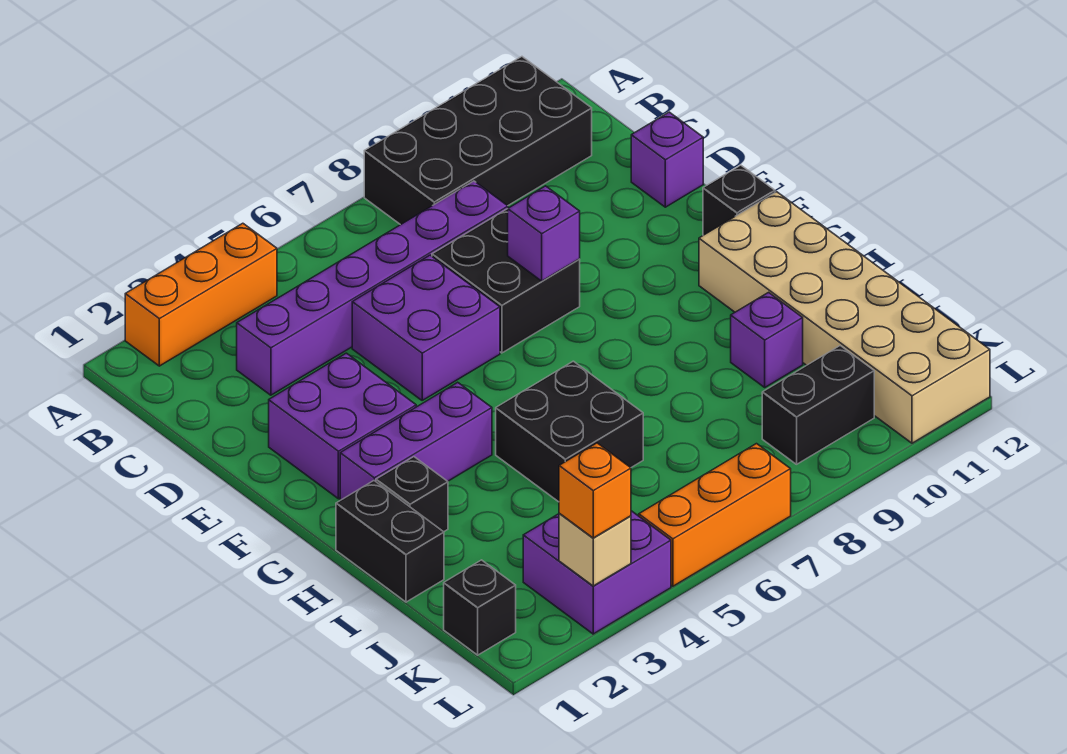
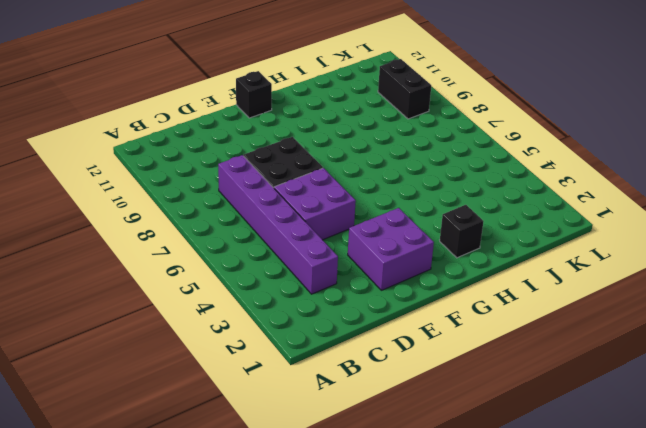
none -> orange 1x3 brick [125,223,277,366]
none -> black 2x4 brick [364,57,592,225]
none -> purple 1x1 brick [631,112,703,207]

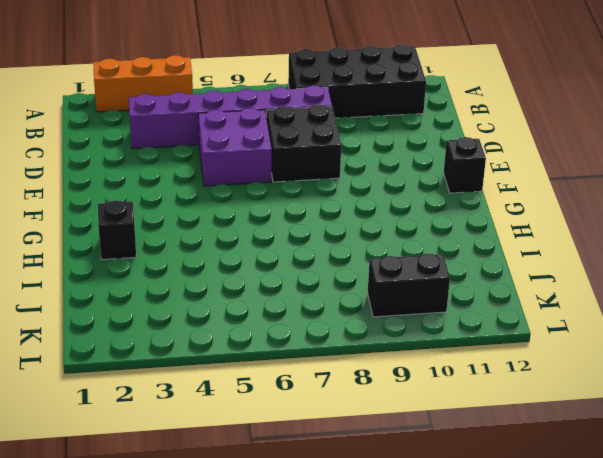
none -> purple 1x1 brick [631,112,703,207]
none -> purple 2x2 brick [269,353,416,499]
none -> purple 1x3 brick [340,382,492,500]

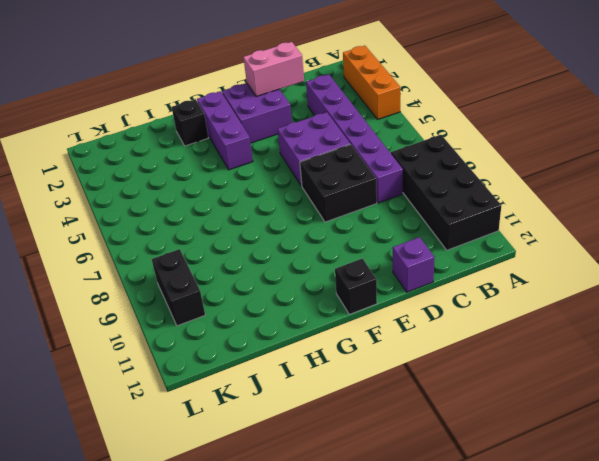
pink 1x2 brick [243,42,304,97] -> none
none -> tan 2x6 brick [699,192,990,443]
none -> black 1x2 brick [336,481,444,602]
none -> black 2x2 brick [496,361,643,502]

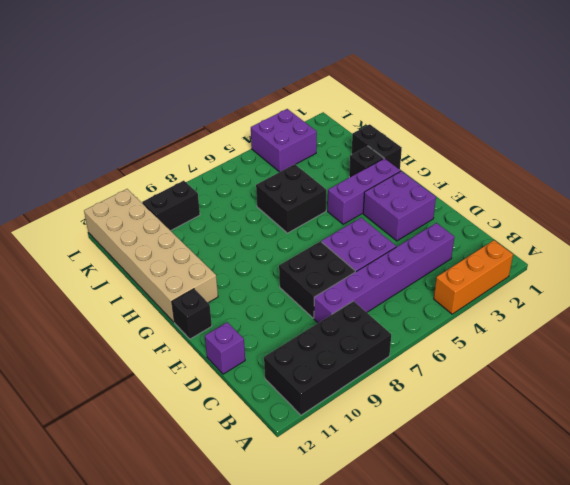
none -> purple 1x1 brick [731,292,803,387]
none -> black 1x1 brick [444,560,516,655]
none -> orange 1x3 brick [639,444,791,586]

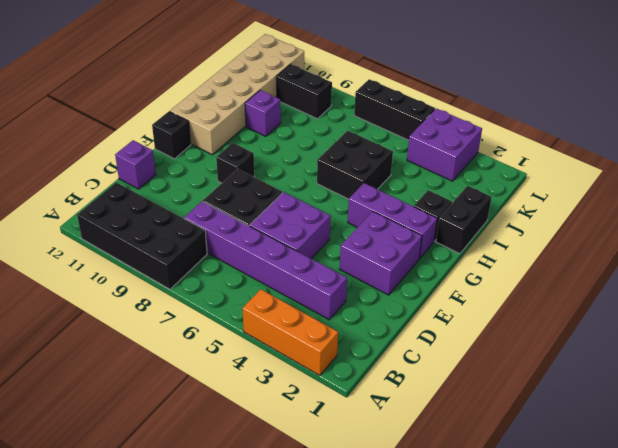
black 1x1 brick [216,143,254,183] -> black 1x1 brick moved to [444,560,516,655]
black 1x3 brick [354,79,435,140] -> orange 1x3 brick [639,444,791,586]
none -> purple 1x1 brick [508,186,580,281]
none -> tan 1x1 brick [559,513,631,586]
none -> orange 1x1 brick [559,443,631,538]

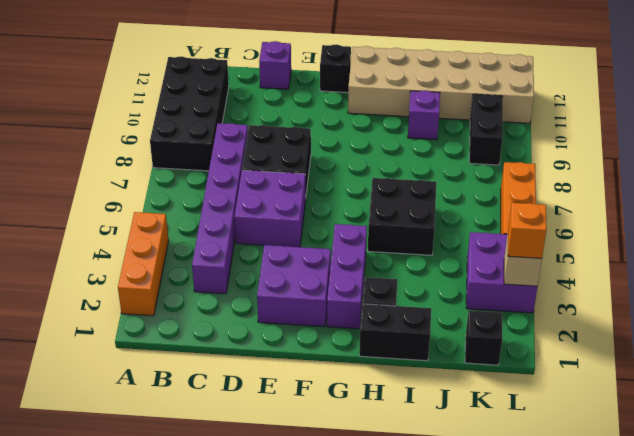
none -> purple 1x1 brick [508,186,580,281]

